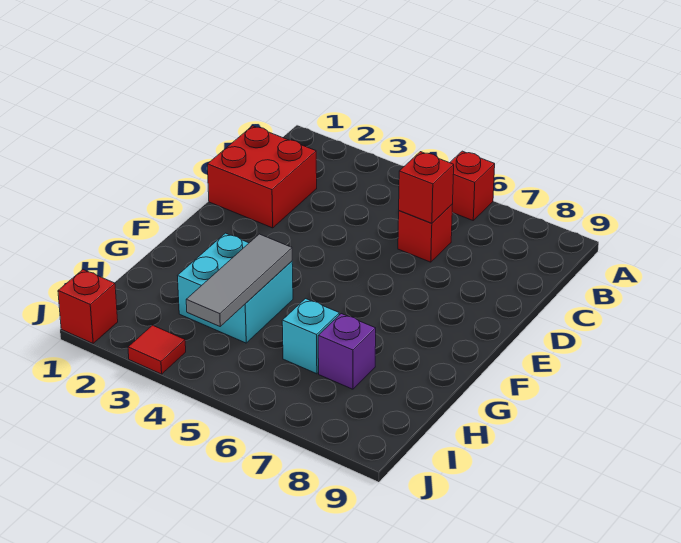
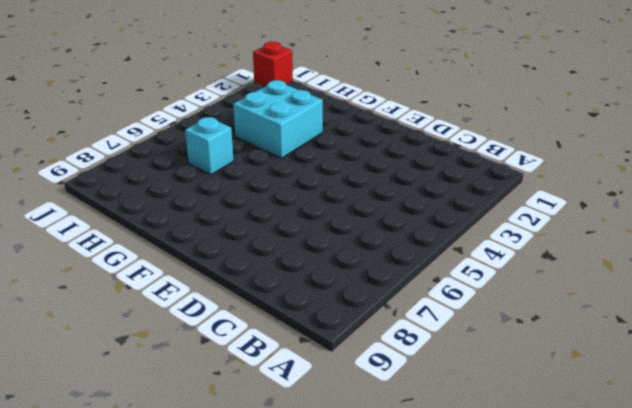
none -> red 1x1 brick [450,151,495,220]
none -> red 2x2 brick [207,126,317,228]

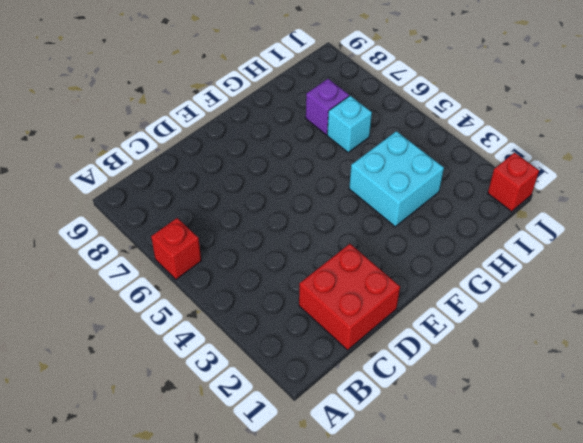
none -> red 1x1 brick [398,204,453,262]
none -> red 1x1 tile [128,325,186,374]

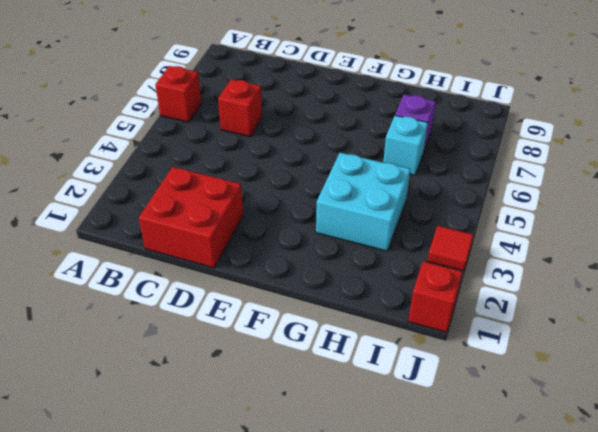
none -> red 1x1 brick [399,152,454,223]
none -> grey 1x3 tile [186,234,292,326]

